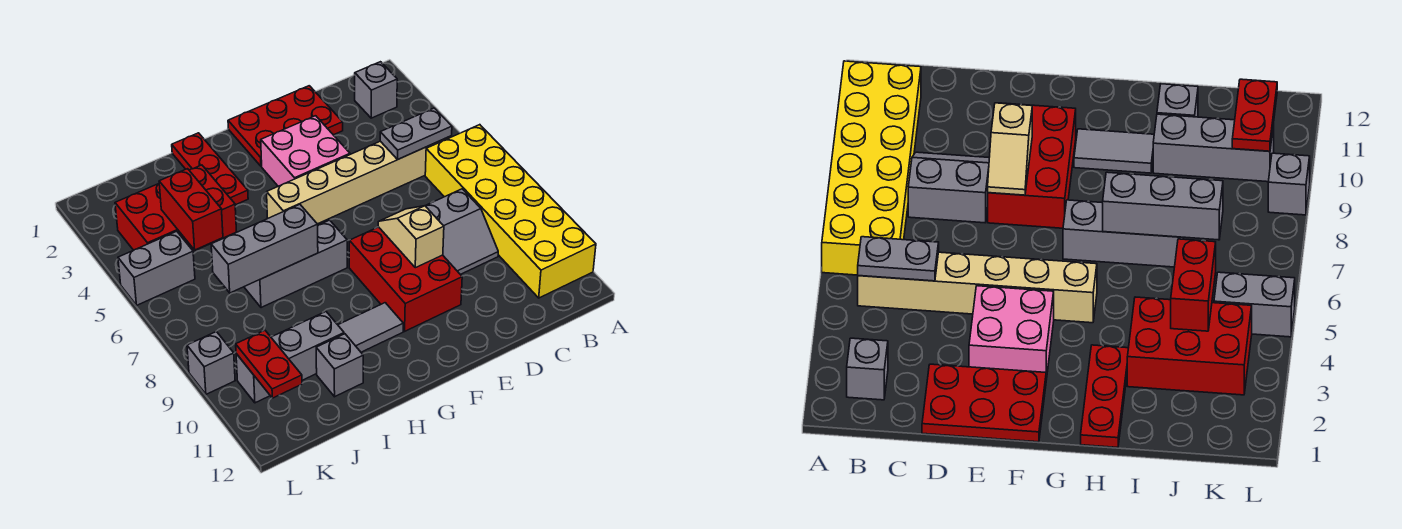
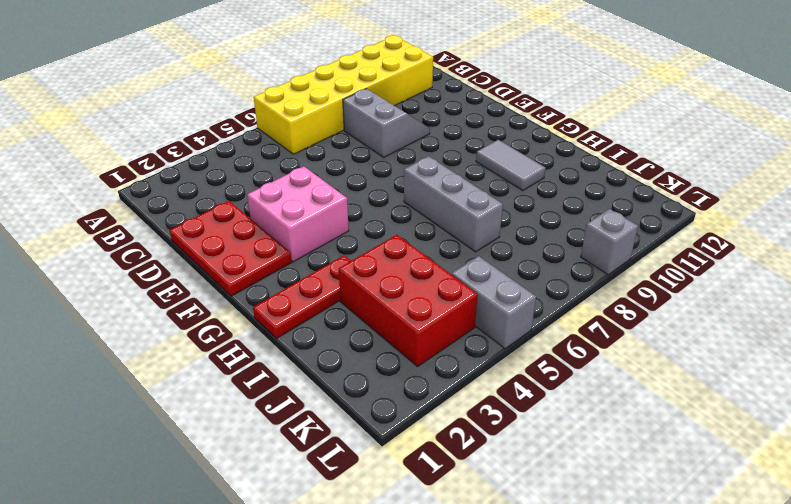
none -> grey 1x1 brick [355,62,397,118]
none -> tan 1x6 brick [267,136,452,224]
none -> red 2x3 brick [349,227,462,331]

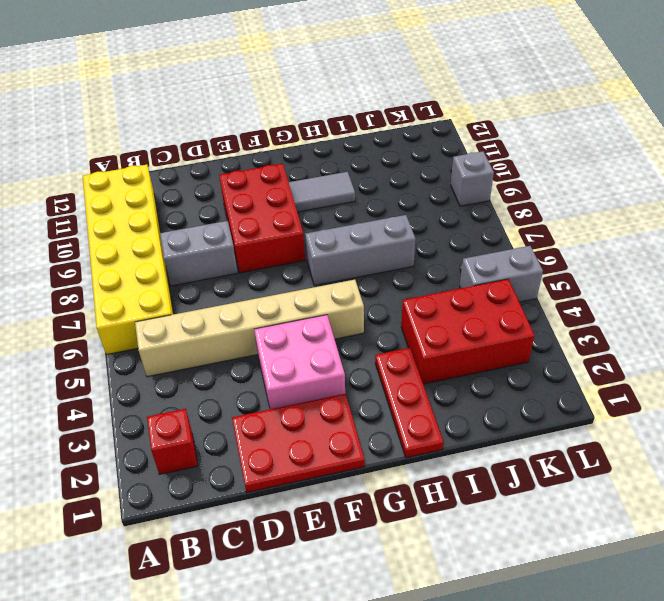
red 1x1 brick [147,409,198,474] -> grey 1x1 brick [355,62,397,118]
none -> grey 1x3 brick [236,312,344,403]
none -> grey 1x1 brick [316,334,363,397]
none -> grey 1x2 plate [380,108,452,159]

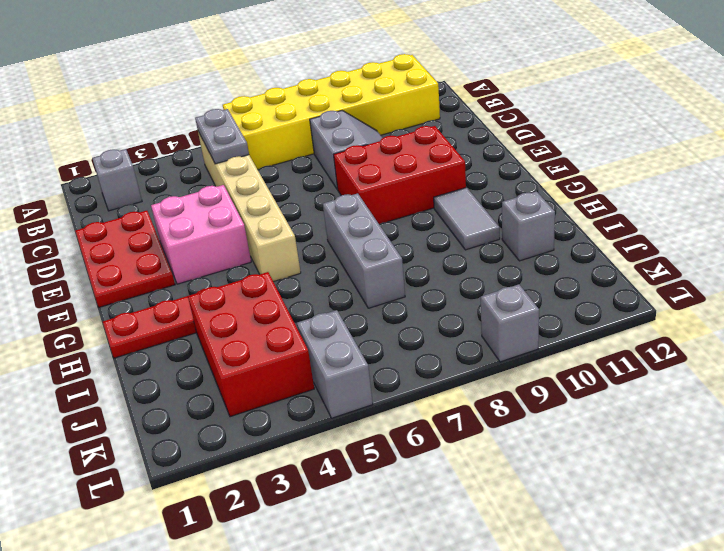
none -> grey 1x3 brick [236,312,344,403]
none -> tan 1x2 slope [378,206,444,268]
none -> grey 1x3 brick [211,204,318,293]

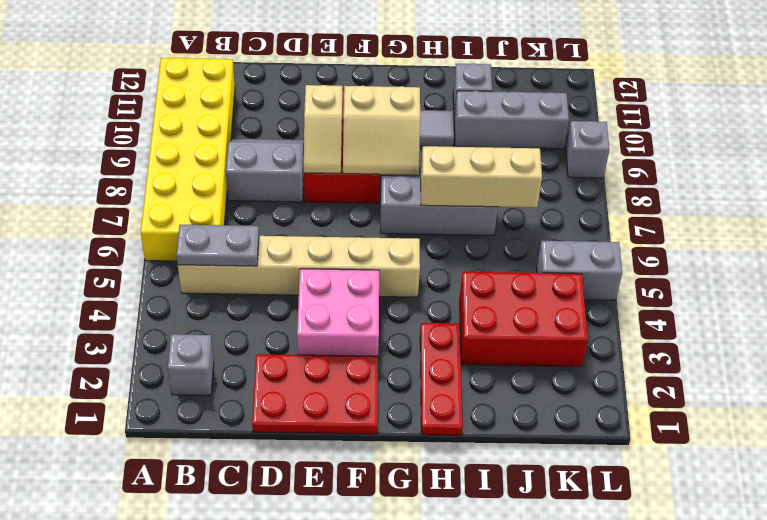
tan 2x2 slope [343,86,420,175] -> none
tan 1x3 brick [421,146,542,207] -> grey 1x3 brick [211,204,318,293]
none -> red 1x2 brick [159,169,223,250]
none -> red 1x2 plate [236,330,302,398]

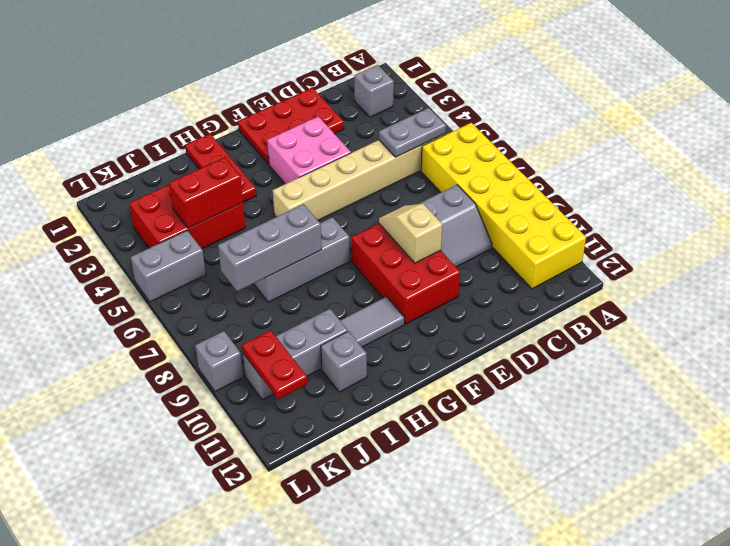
red 1x2 brick [169,157,243,228] -> red 1x2 brick turned to [159,169,223,250]

